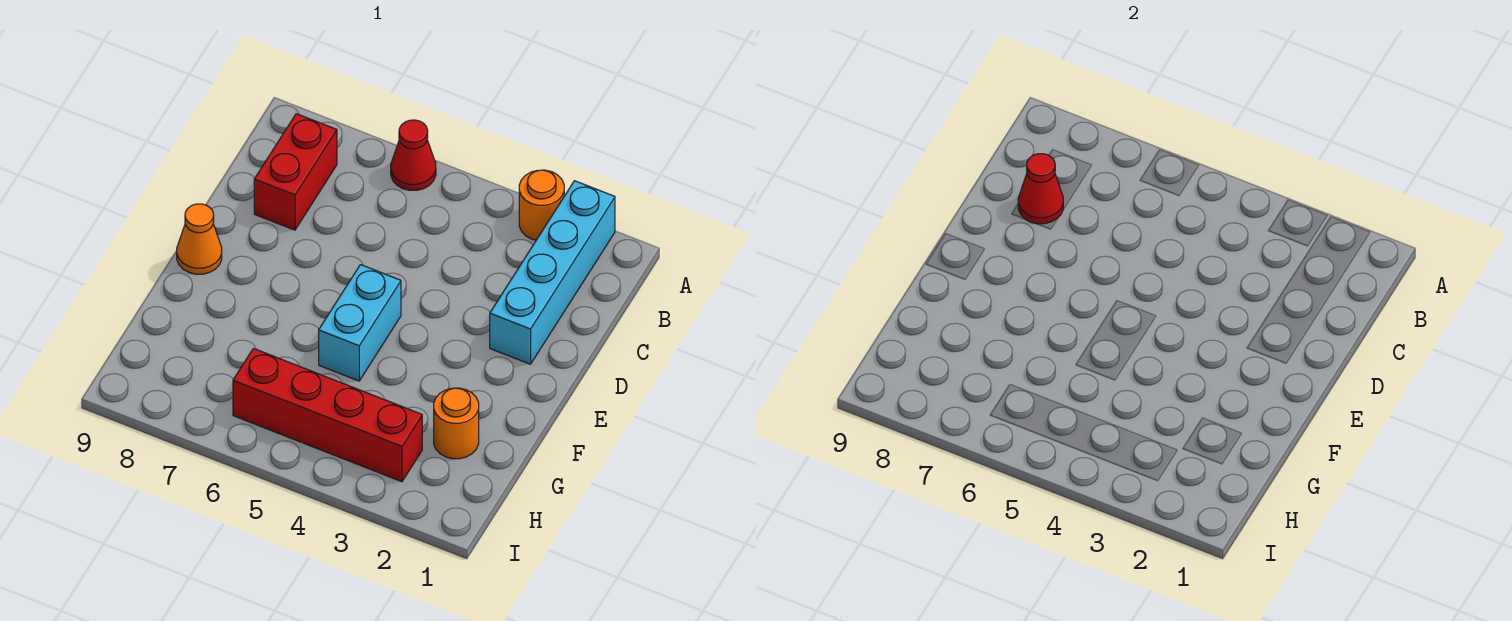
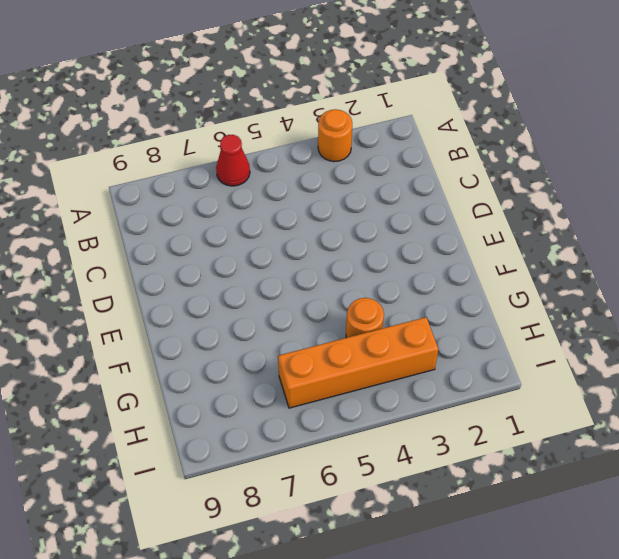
orange 1x1 round brick [346,298,384,338] -> orange 1x1 round brick moved to [434,388,479,459]
orange 1x4 brick [278,317,438,408] -> red 1x4 brick [233,349,422,482]
none -> cyan 1x4 brick [490,181,615,364]
none -> red 1x2 brick [254,114,337,230]

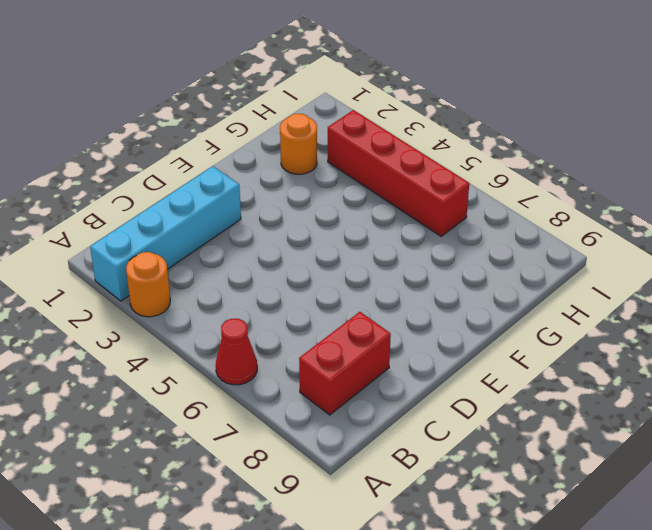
none -> cyan 1x2 brick [319,265,401,381]
none -> orange 1x1 cone [177,204,222,274]

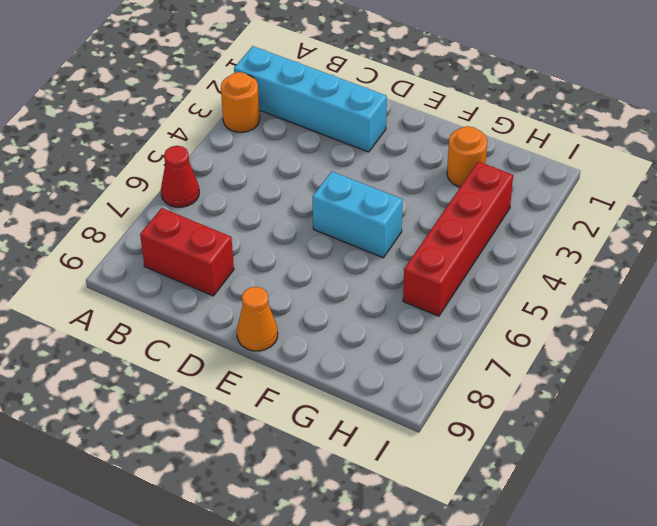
none -> red 1x1 cone [1018,154,1063,224]

